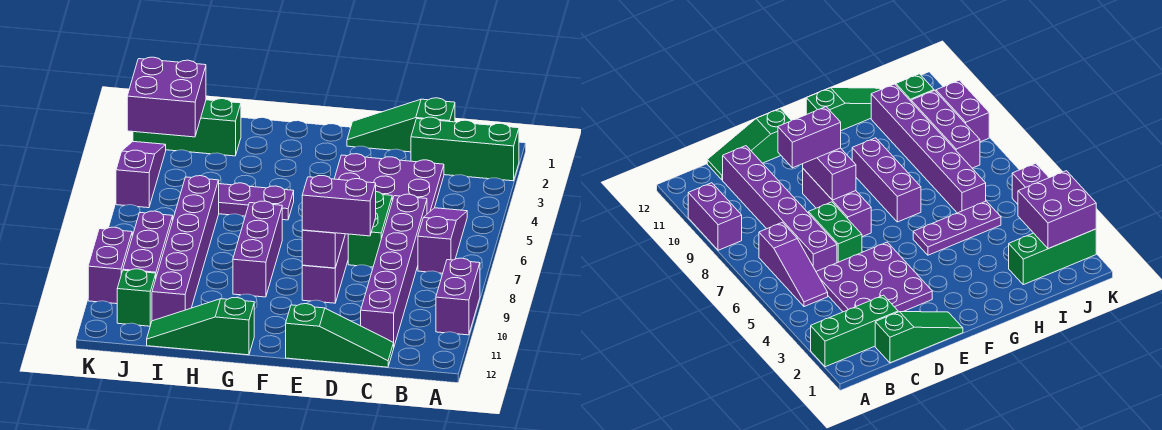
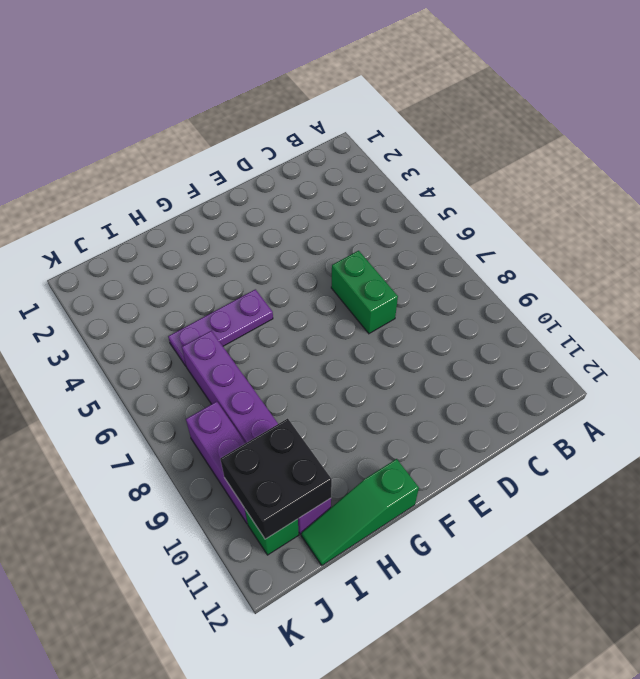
black 2x2 brick [220,419,332,539] -> none
none -> green 1x3 brick [411,117,519,181]
none -> purple 1x2 brick [436,258,480,335]
none -> purple 1x3 slope [418,208,467,273]

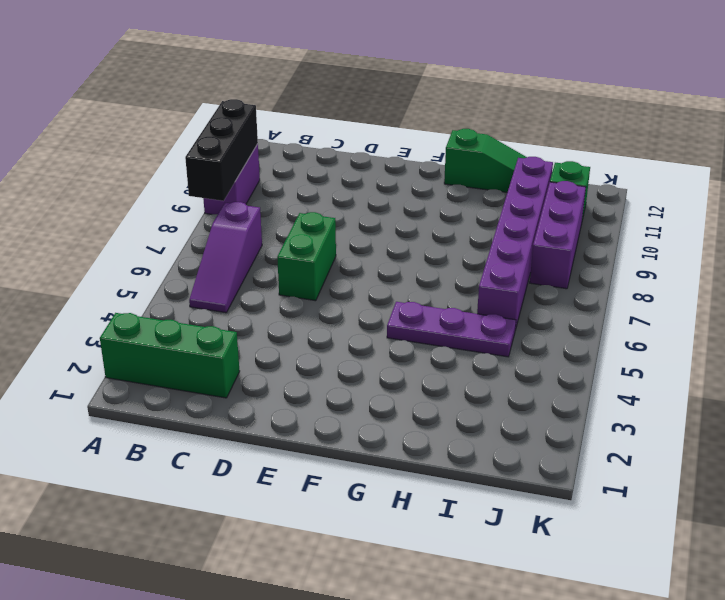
black 1x3 brick [185,99,258,201] -> none
none -> green 1x3 slope [347,98,455,152]
none -> purple 3x3 plate [334,154,444,214]
none -> purple 1x6 brick [361,194,427,346]

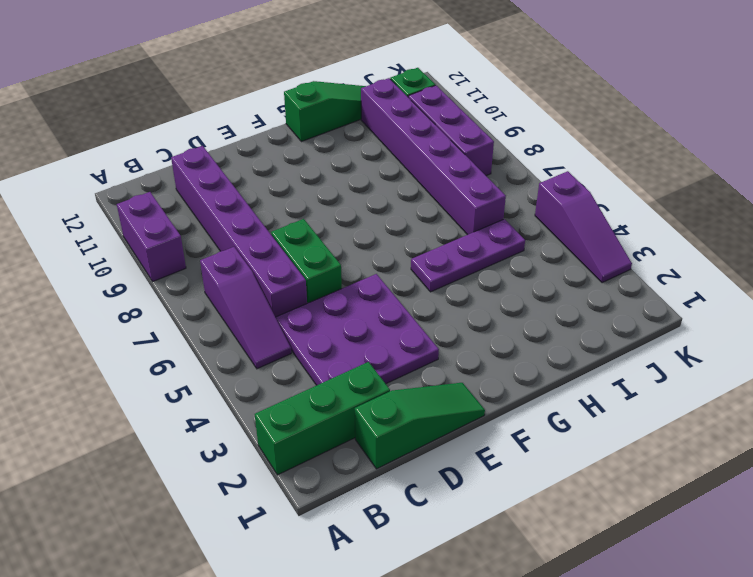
none -> green 1x3 slope [286,304,394,367]
none -> purple 1x3 brick [302,234,348,303]
none -> purple 1x3 brick [233,201,282,297]

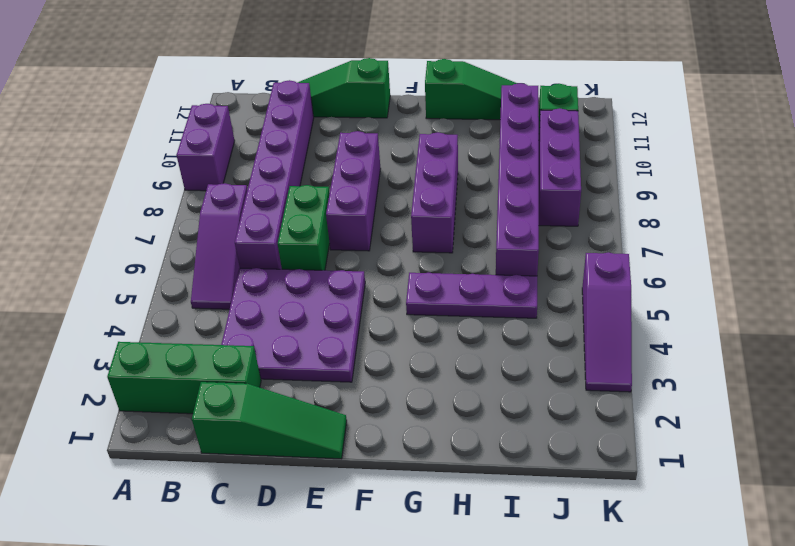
none -> green 1x3 brick [133,99,241,156]
none -> purple 1x2 brick [88,227,132,304]
none -> purple 1x2 brick [302,230,345,268]

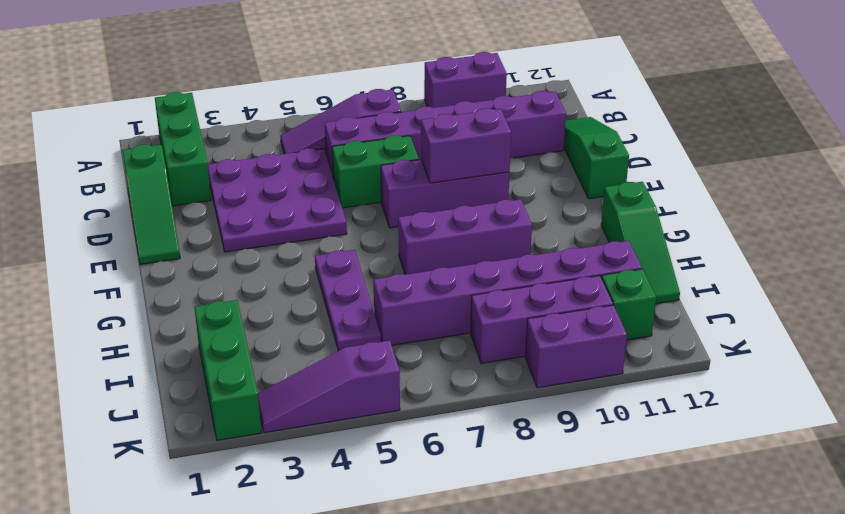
none -> purple 2x2 brick [127,57,206,137]
none -> purple 1x2 brick [302,176,376,236]

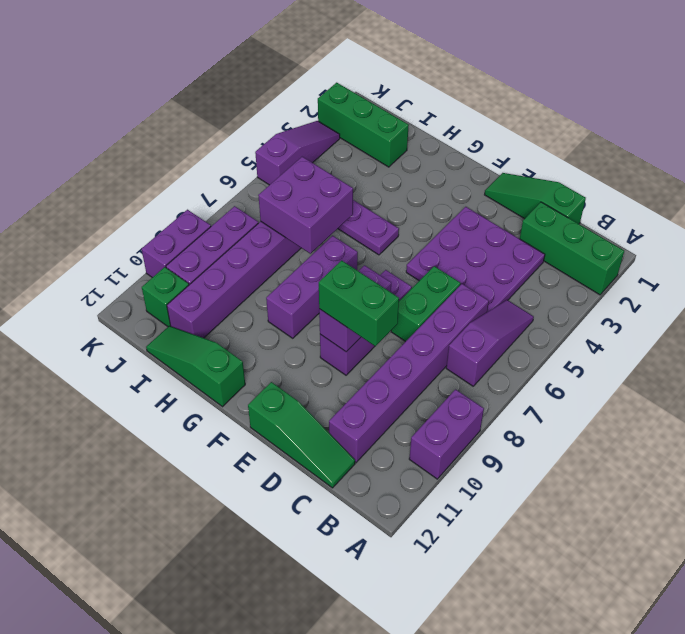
green 1x2 brick [319,260,399,346] -> purple 1x2 brick [302,176,376,236]
purple 2x2 brick [258,157,353,254] -> purple 2x2 brick moved to [127,57,206,137]

